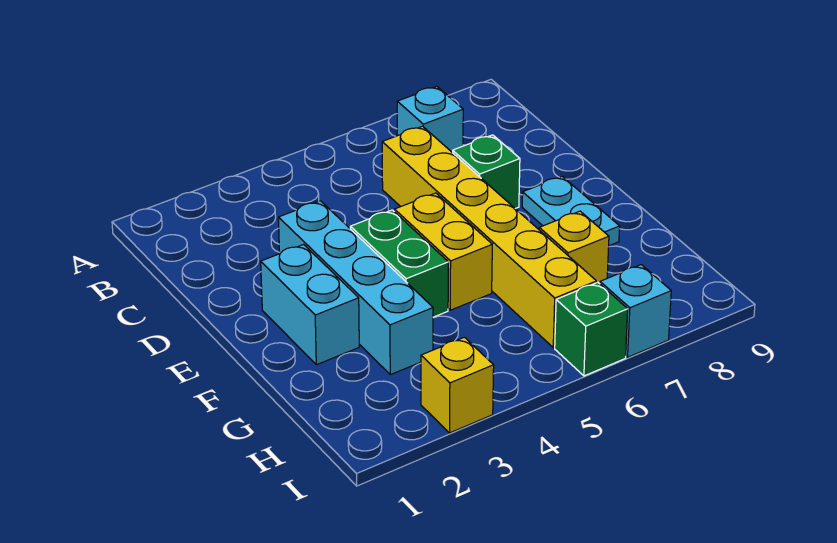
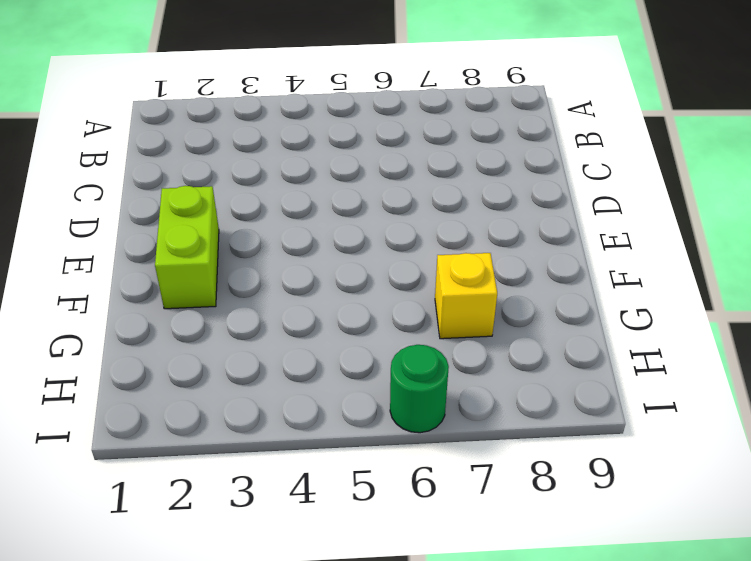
lime 1x2 brick [155,186,219,309] -> cyan 1x2 brick [261,245,359,365]
green 1x1 round brick [390,345,449,433] -> green 1x1 brick [555,282,628,376]
none -> cyan 1x1 brick [397,87,463,153]
none -> yellow 1x6 brick [382,126,596,348]
none -> cyan 1x4 brick [278,201,433,375]

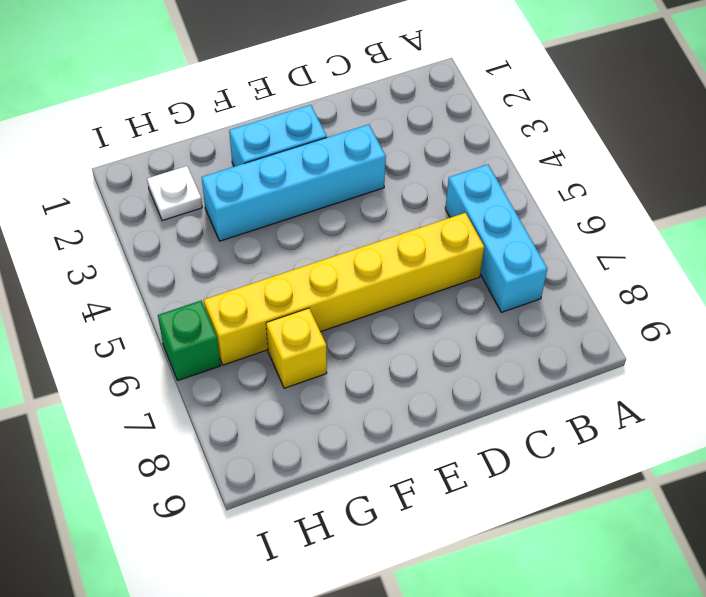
cyan 1x3 brick [445,165,547,312] -> cyan 1x1 brick [397,87,463,153]
white 1x1 plate [147,166,202,221] -> none
none -> green 1x1 brick [453,135,520,208]
none -> green 1x2 brick [350,210,448,317]
none -> yellow 1x2 brick [394,193,492,310]

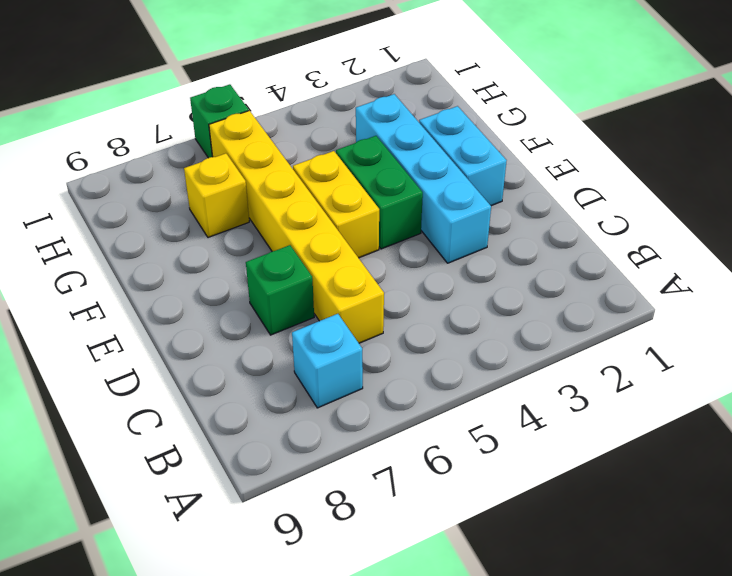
none -> cyan 1x2 plate [522,176,620,246]
none -> yellow 1x1 brick [421,337,494,433]
none -> cyan 1x1 brick [600,265,671,357]

